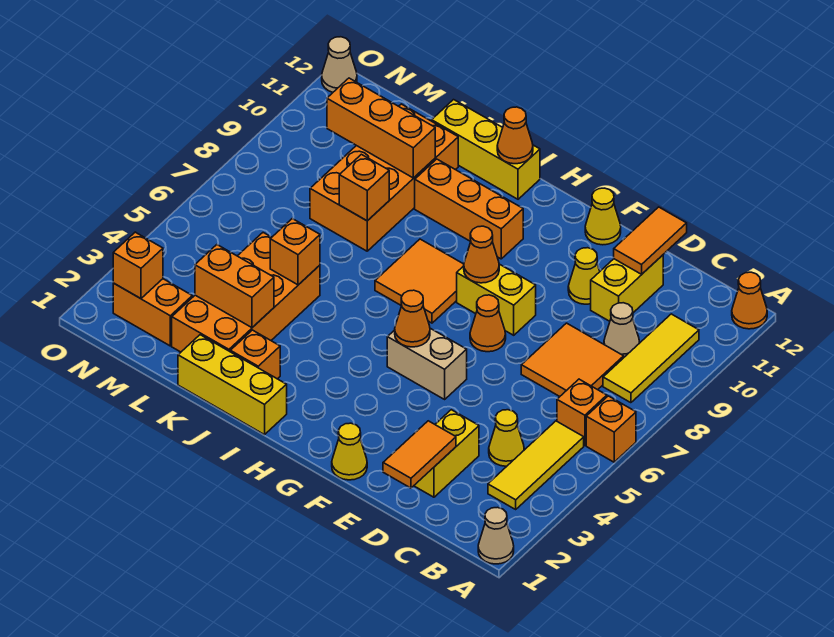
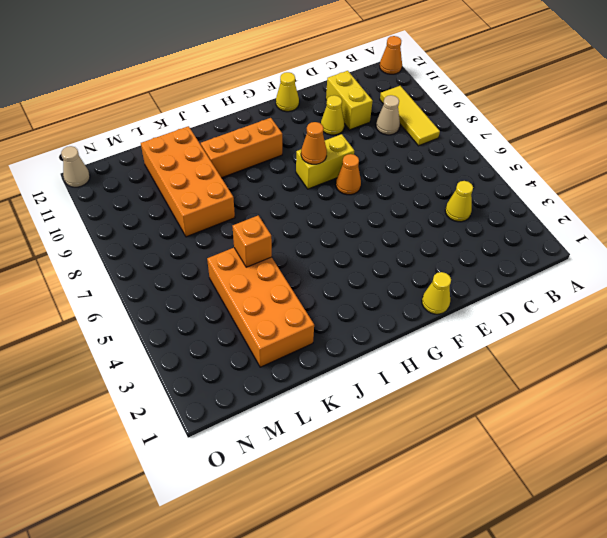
none -> tan 1x1 cone [478,507,514,564]
none -> orange 1x1 brick [586,396,636,462]
none -> yellow 1x3 tile [488,421,584,509]
none -> orange 1x1 brick [557,379,607,445]

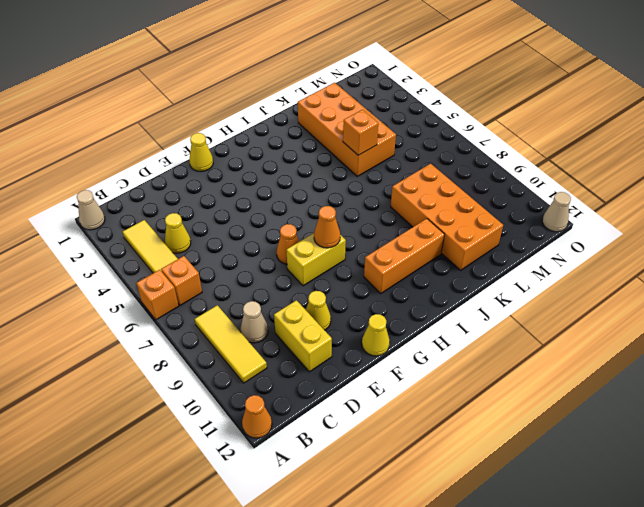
none -> orange 2x2 tile [521,323,624,396]
none -> yellow 1x2 brick [414,410,479,497]
none -> tan 1x2 brick [387,328,467,399]
none -> orange 2x2 tile [375,239,464,323]

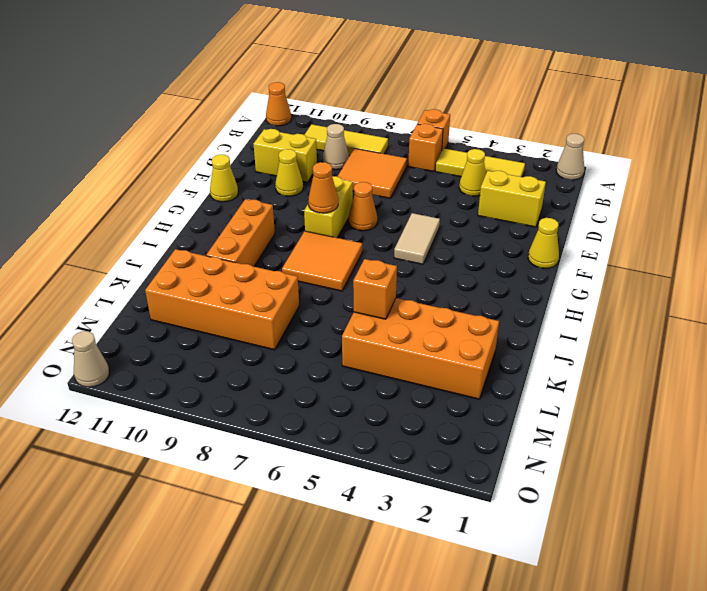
tan 1x2 tile [394,213,440,264] -> tan 1x2 brick [387,328,467,399]
none -> yellow 1x3 brick [178,335,287,435]
none -> yellow 1x3 brick [432,100,540,199]
none -> orange 1x1 brick [230,330,280,379]
none -> orange 1x2 brick [113,279,192,346]

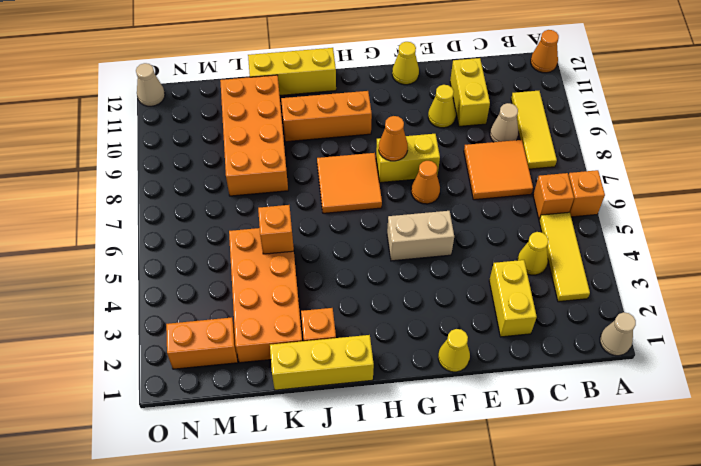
none -> orange 1x2 tile [383,421,456,488]
none -> orange 1x2 tile [614,207,687,274]
none -> orange 1x1 cone [395,290,430,347]
none -> orange 1x1 cone [497,107,533,164]

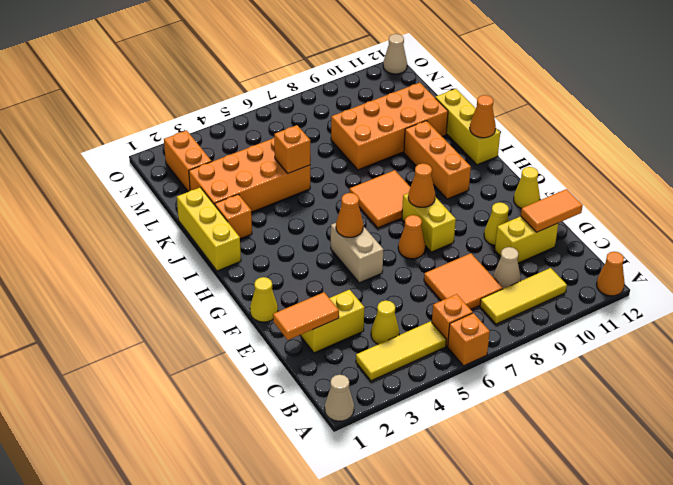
none -> orange 1x2 brick [195,245,274,328]
none -> orange 1x1 brick [339,154,389,221]
none -> orange 1x3 brick [327,78,435,178]
none -> orange 1x1 brick [113,232,163,299]

